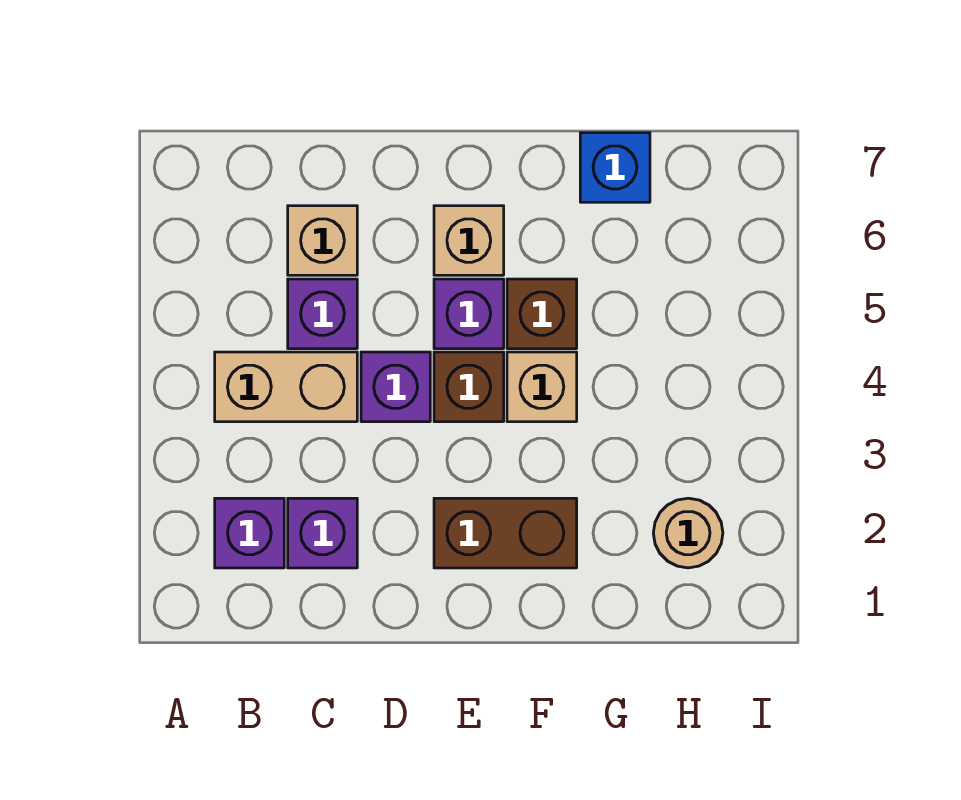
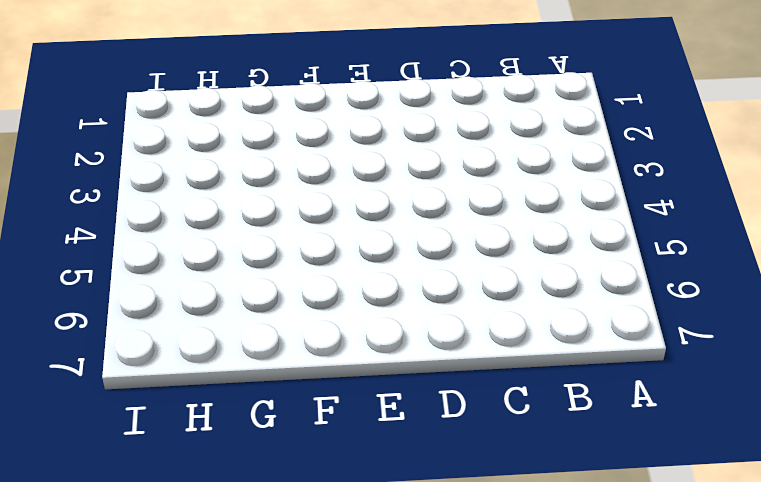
none -> purple 1x1 brick [215,498,284,568]
none -> tan 1x2 brick [215,352,357,422]
none -> purple 1x1 brick [288,498,357,568]

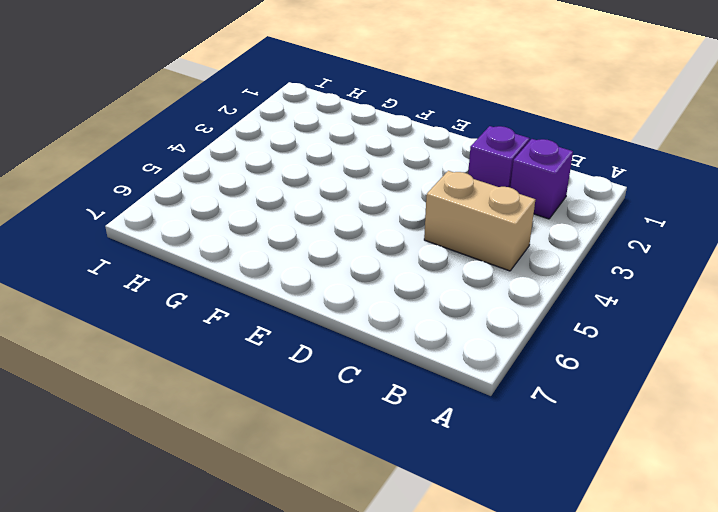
none -> purple 1x1 brick [288,279,357,349]
none -> tan 1x1 brick [288,206,357,275]
none -> purple 1x1 brick [361,352,430,422]

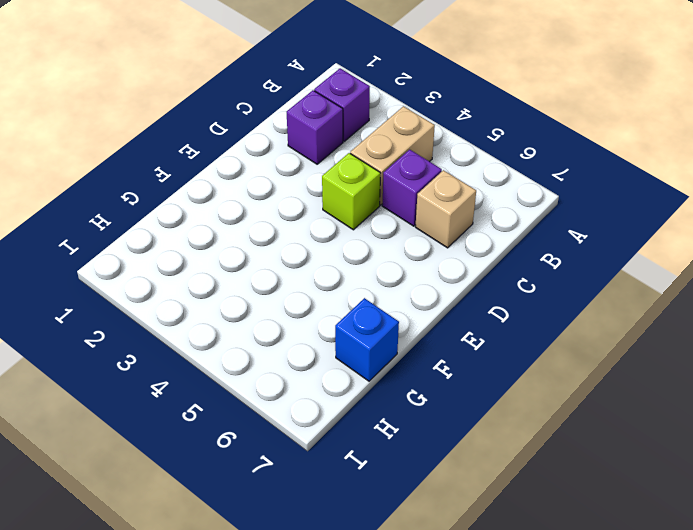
lime 1x1 brick [322,153,380,230] -> purple 1x1 brick [361,352,430,422]
none -> brown 1x2 brick [434,498,577,568]
none -> brown 1x1 brick [434,352,504,422]
none -> purple 1x1 brick [434,279,504,349]

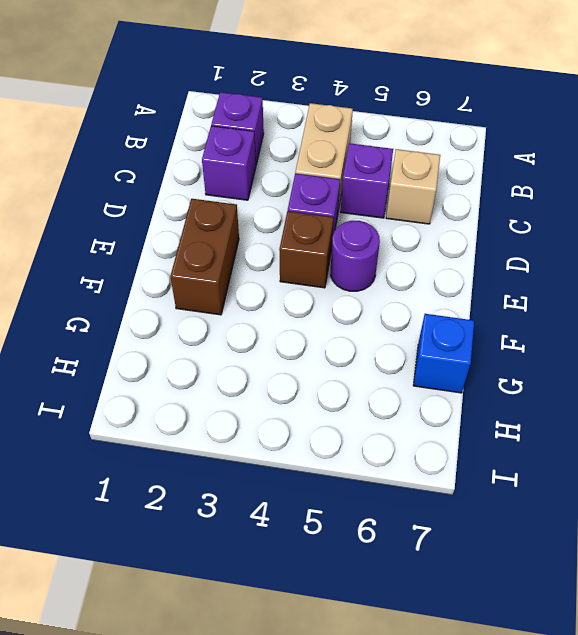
purple 1x1 round brick [331,221,380,291] -> purple 1x1 brick [434,279,504,349]
none -> tan 1x1 brick [434,206,504,275]
none -> tan 1x1 brick [507,352,577,422]
none -> brown 1x1 brick [507,279,577,349]

